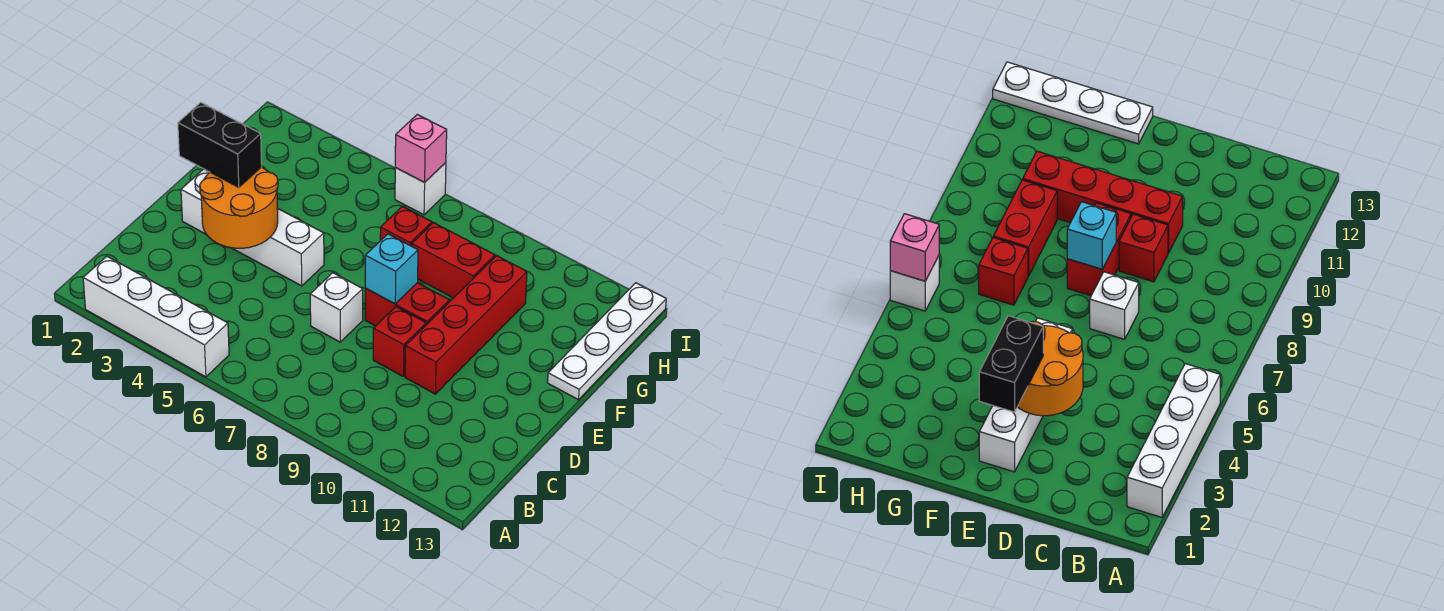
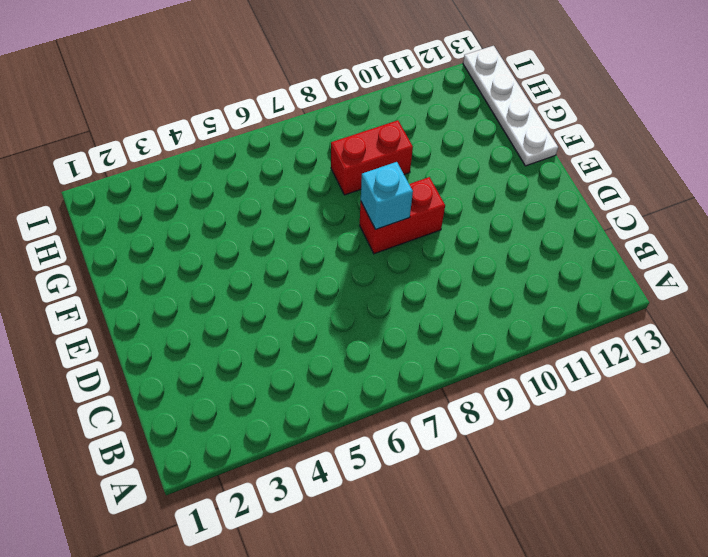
none -> white 1x4 brick [83,256,229,377]
none -> white 1x1 brick [310,273,363,342]
none -> red 1x1 brick [373,307,426,376]

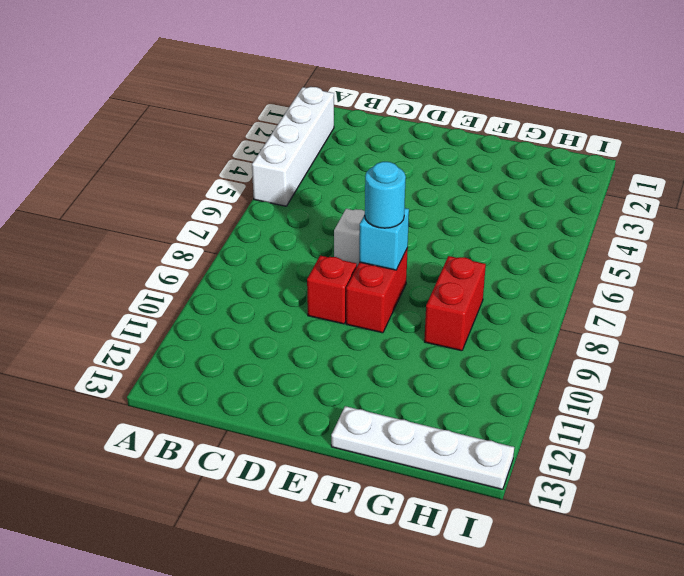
cyan 1x1 round brick [365,162,406,228] -> none
none -> red 1x4 brick [405,256,527,394]
none -> white 1x4 brick [181,169,324,286]
none -> red 1x1 brick [380,206,432,246]

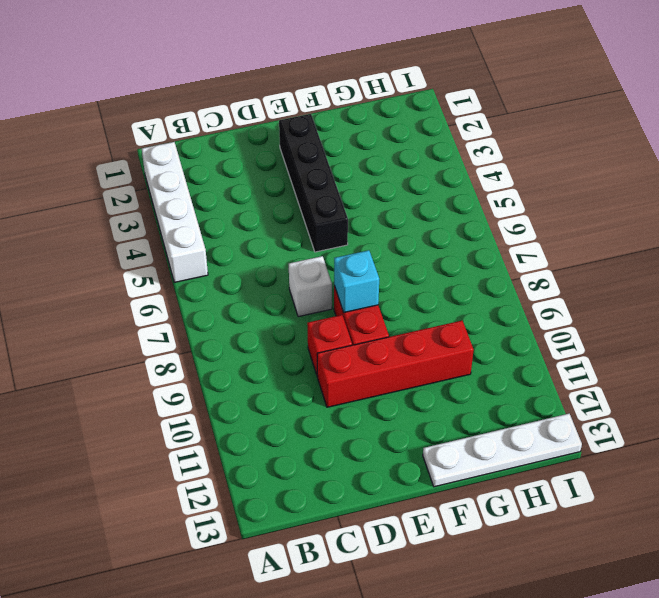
black 1x4 brick [279,114,348,252] -> white 1x4 brick [181,169,324,286]
none -> red 1x1 brick [380,206,432,246]
none -> red 1x2 brick [412,223,495,298]
none -> white 1x1 brick [395,163,446,215]

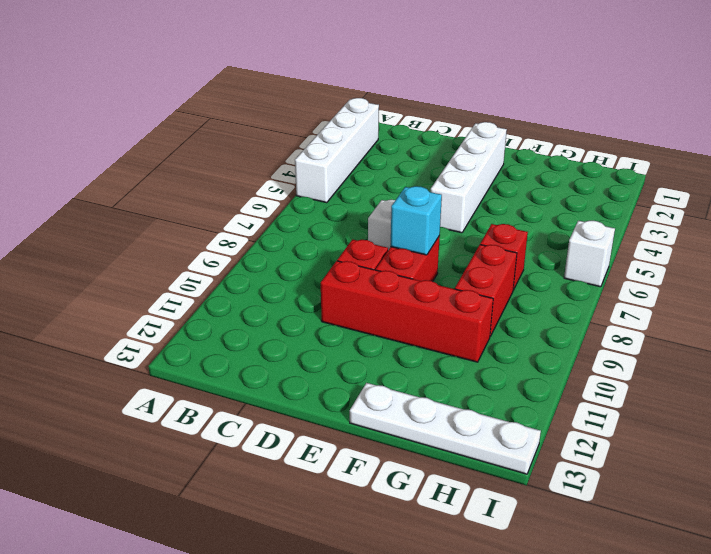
none -> orange 2x2 round brick [200,167,278,248]
none -> pink 1x1 brick [395,115,447,182]
none -> black 1x2 brick [178,102,262,187]

